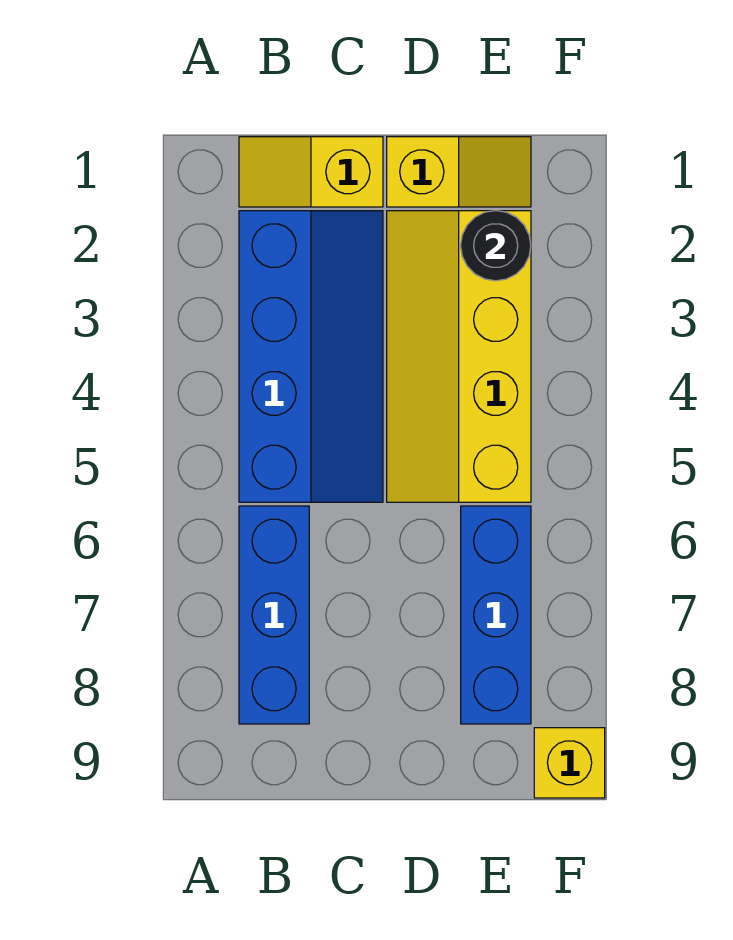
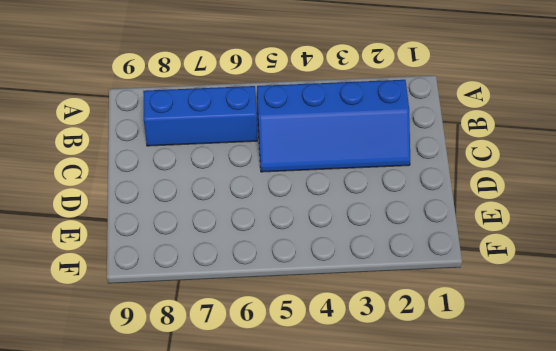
none -> yellow 1x2 slope [239,137,383,207]
none -> yellow 1x2 slope [387,137,531,207]

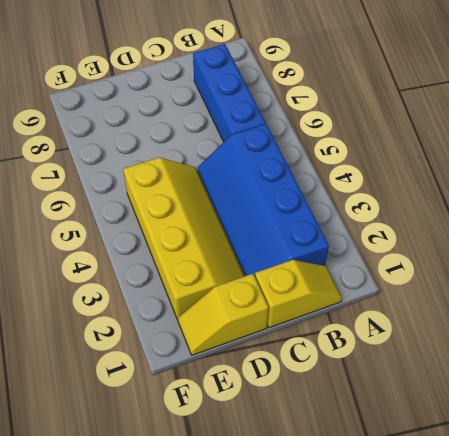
none -> blue 1x3 brick [461,506,531,724]
none -> yellow 1x1 brick [534,728,605,798]

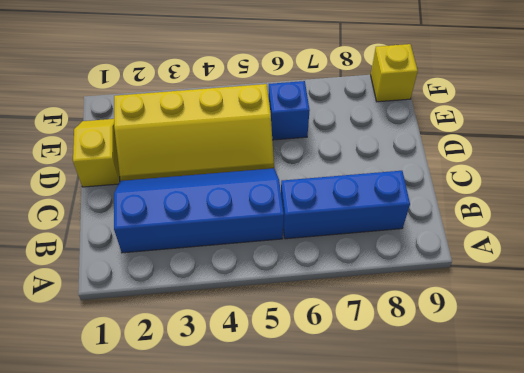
blue 1x1 brick [268,81,310,140] -> blue 1x3 brick [461,506,531,724]
none -> yellow 1x2 slope [239,137,383,207]
none -> black 1x1 round brick [461,211,531,281]

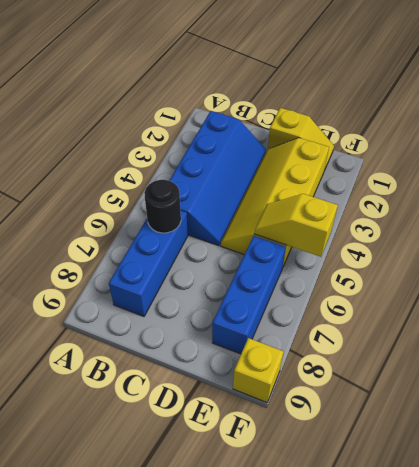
black 1x1 round brick [144,180,181,233] -> black 1x1 round brick moved to [461,211,531,281]
yellow 1x2 slope [254,194,338,257] -> yellow 1x2 slope moved to [239,137,383,207]

